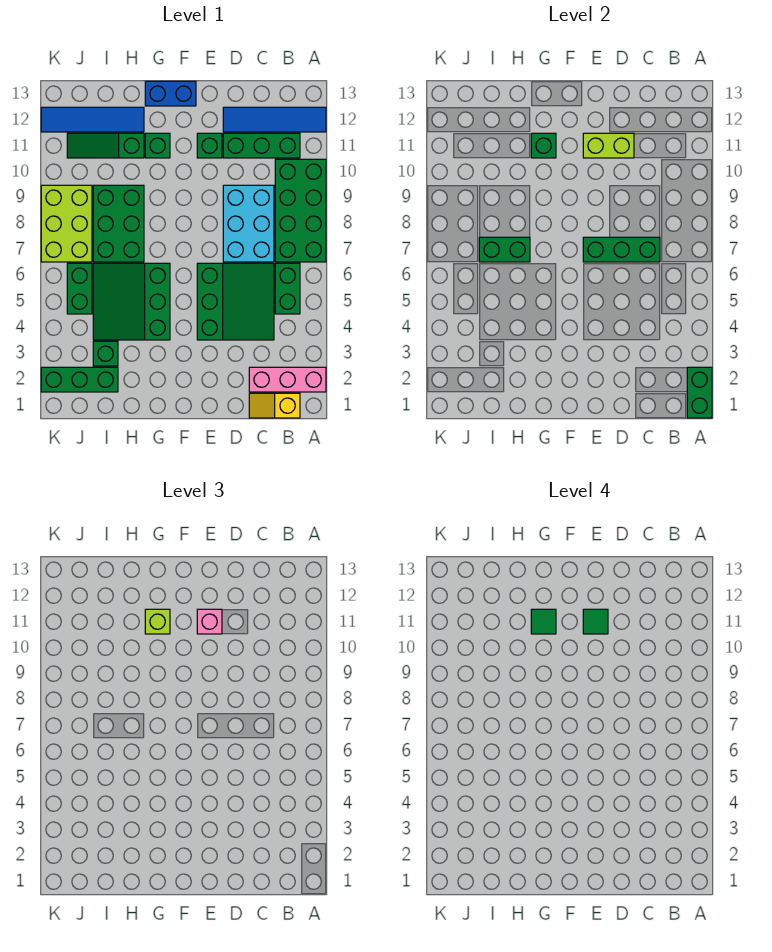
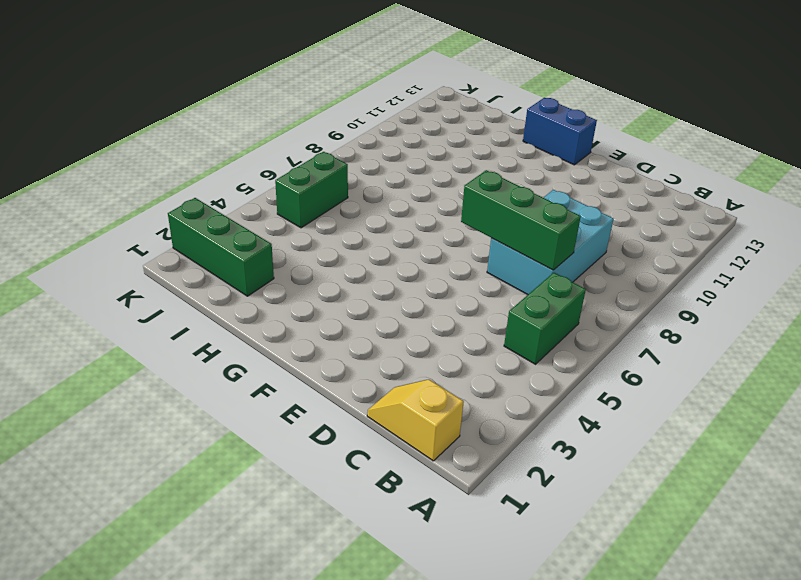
none -> pink 1x3 brick [249,367,326,392]
none -> green 2x4 brick [275,159,326,262]
none -> blue 1x4 tile [223,107,326,132]

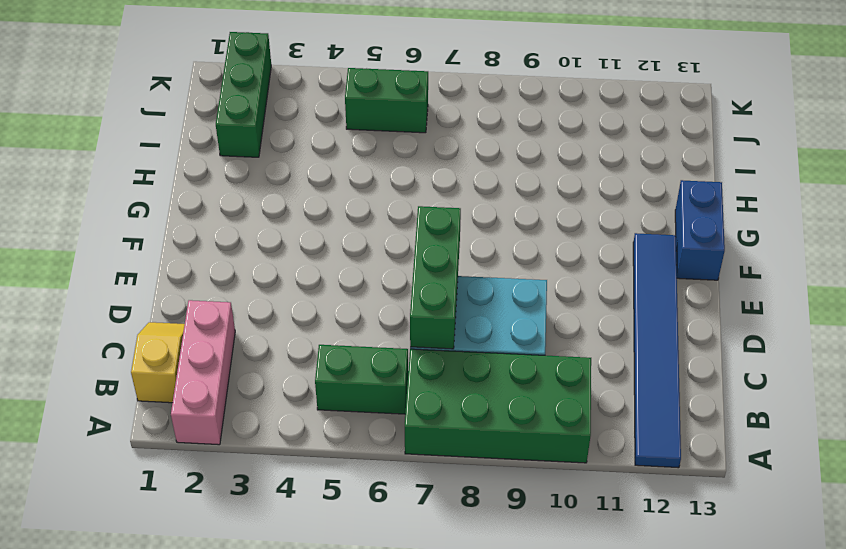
blue 1x6 tile [633,233,681,468] -> blue 1x4 tile [223,107,326,132]
none -> green 1x3 brick [223,133,300,158]
none -> green 3x3 slope [197,263,274,340]
none -> green 1x1 brick [197,133,222,158]

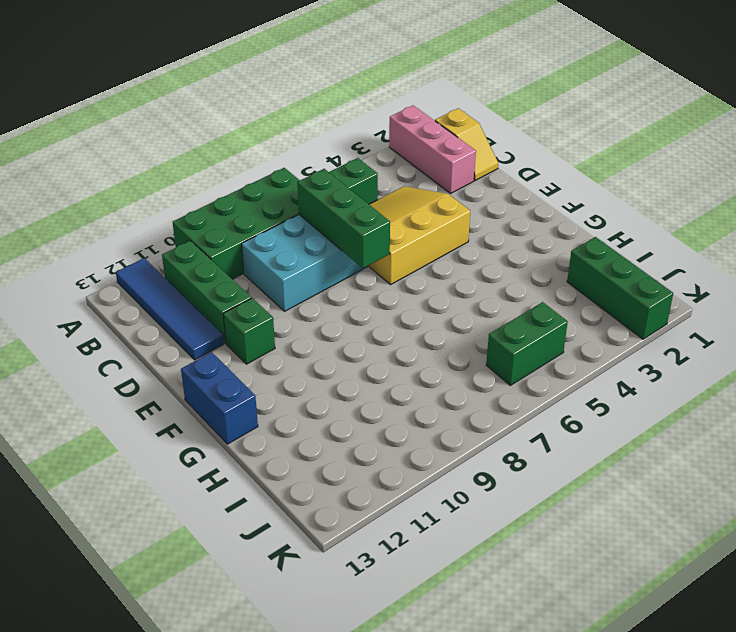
yellow 3x3 slope [369,186,470,285] -> green 3x3 slope [197,263,274,340]
none -> green 3x3 slope [93,263,170,340]
none -> green 1x1 brick [145,133,170,158]
none -> green 2x3 brick [93,185,144,262]

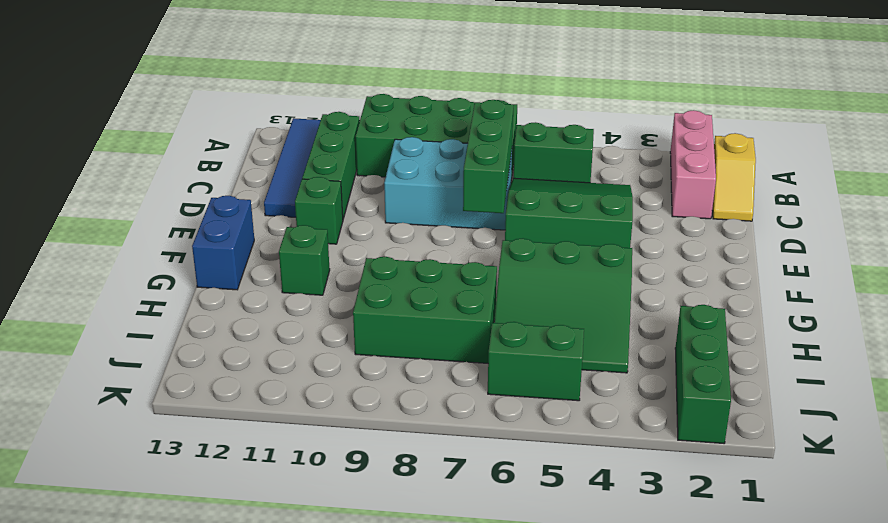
none -> green 1x3 slope [67,133,144,158]
none -> blue 1x4 tile [41,107,144,132]
none -> green 1x1 brick [93,341,118,366]

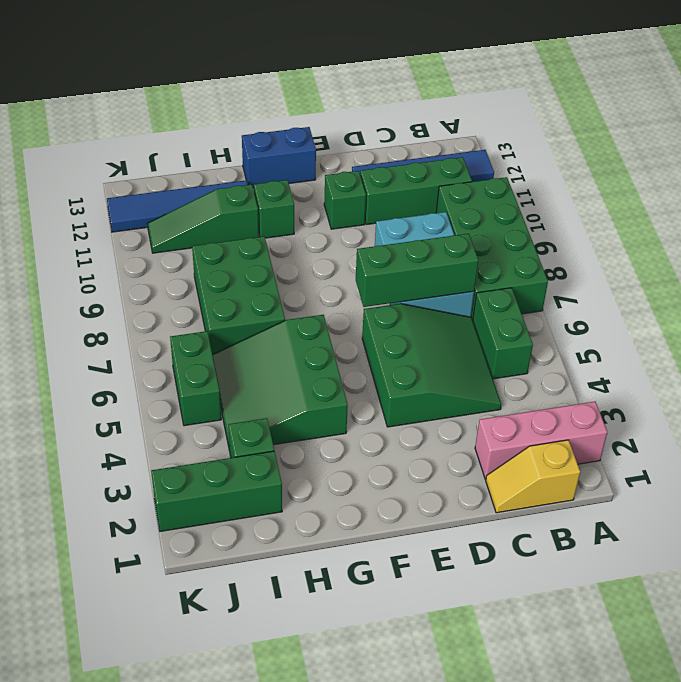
none -> lime 2x3 brick [41,185,92,262]
none -> green 1x2 brick [687,367,712,418]
none -> lime 1x2 brick [583,133,634,158]

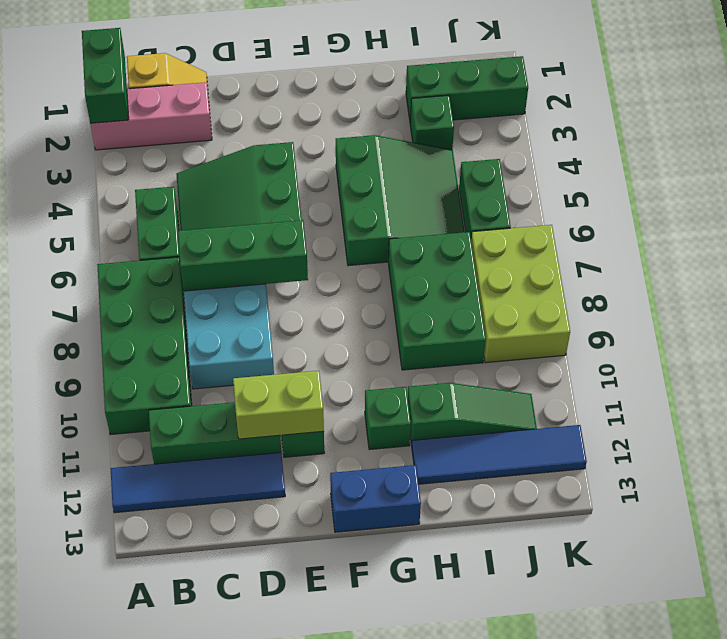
none -> green 1x1 brick [531,133,556,158]
none -> green 1x2 brick [479,237,530,262]
none -> pink 1x1 brick [197,609,222,634]

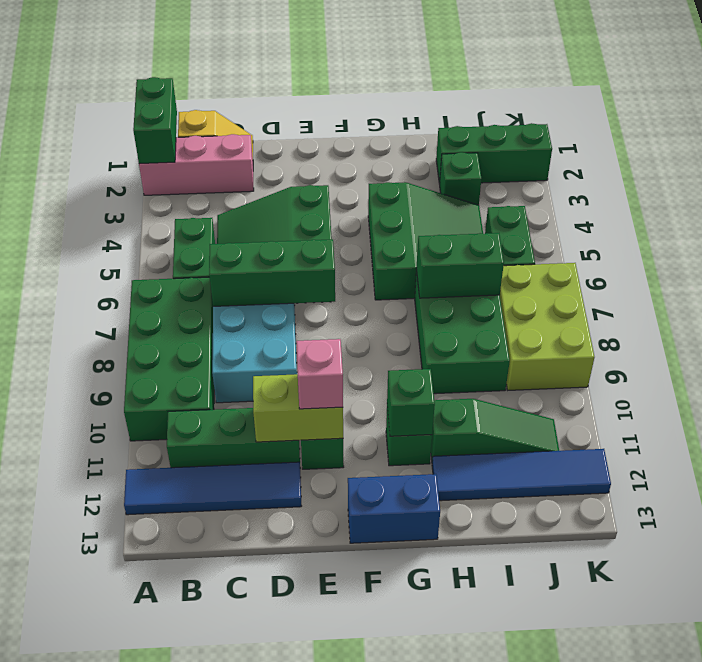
none -> lime 1x1 brick [145,609,170,634]
none -> green 1x1 tile [583,609,608,634]
none -> green 1x1 tile [531,609,556,634]

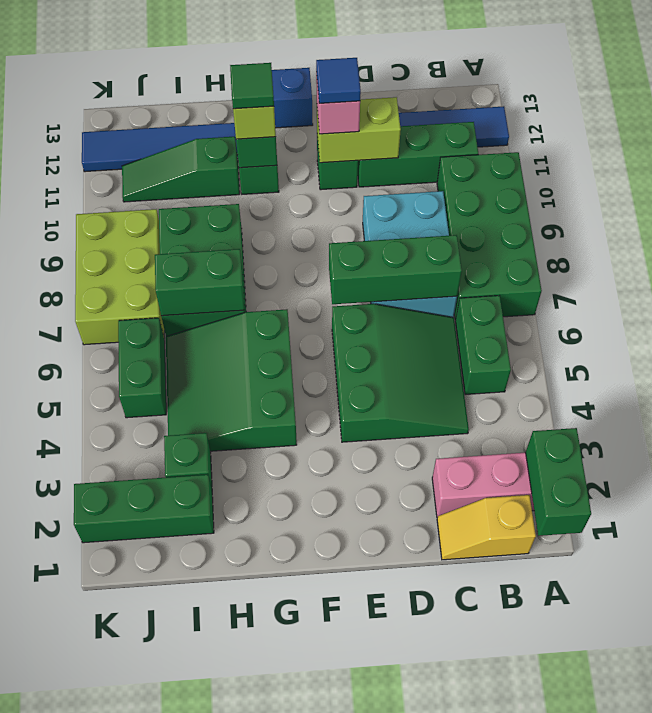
blue 1x1 tile [316,58,361,103] -> green 1x1 tile [583,609,608,634]

